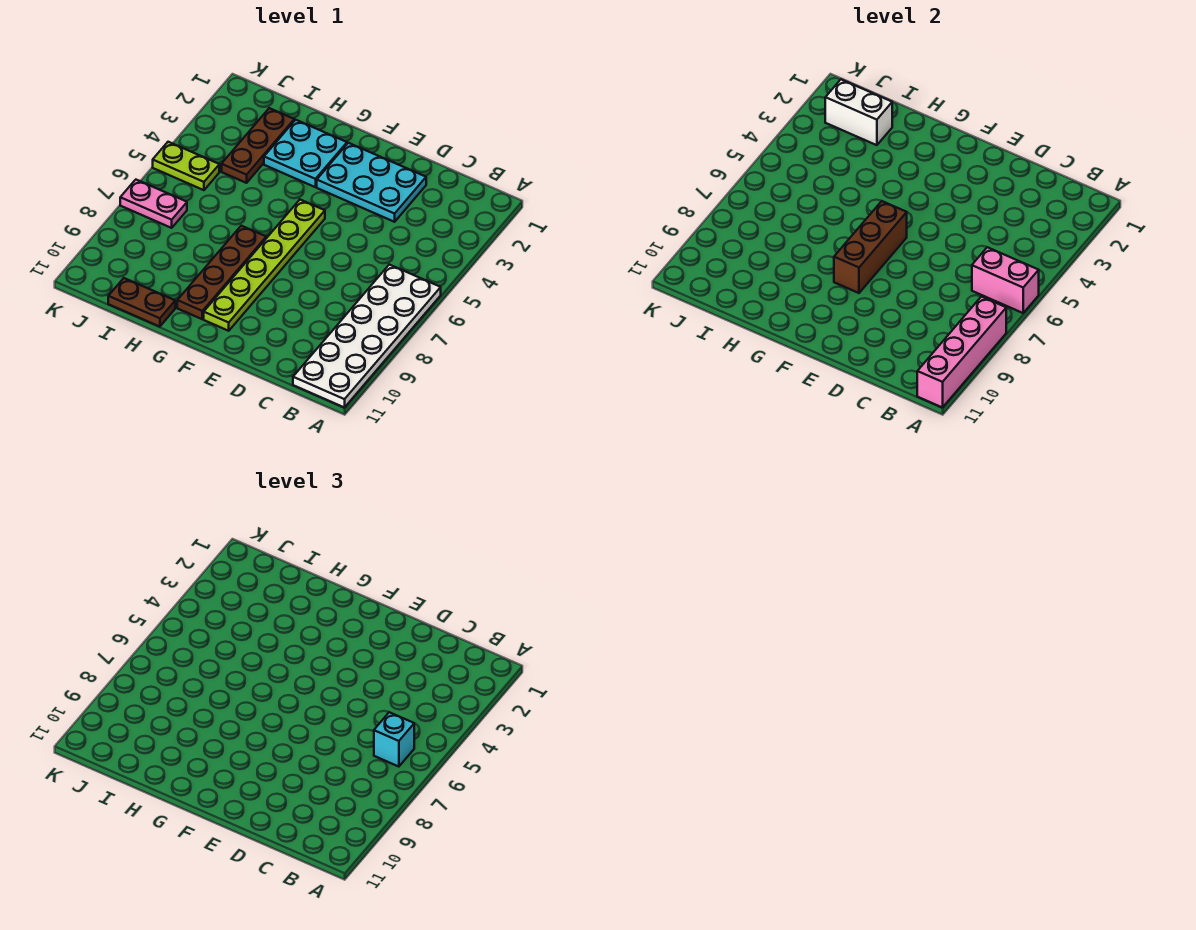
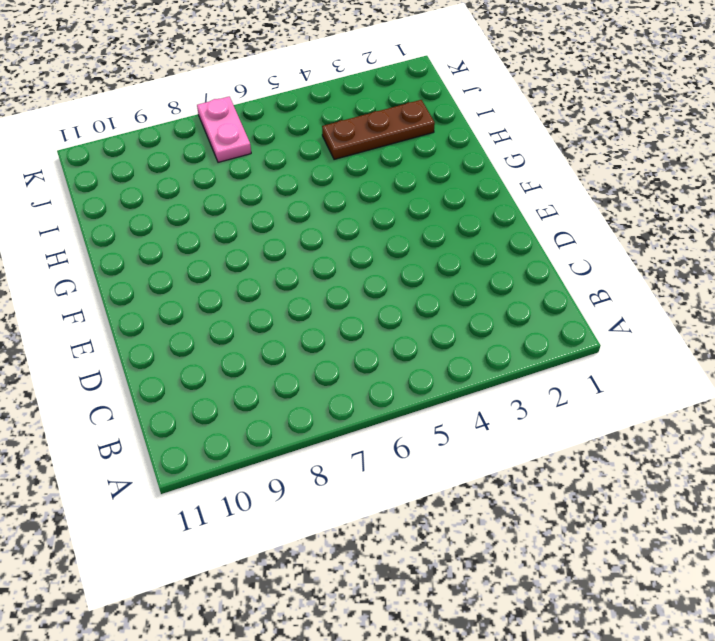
none -> white 2x6 plate [293,265,441,408]
none -> cyan 2x3 plate [317,143,426,222]
none -> lime 1x6 plate [204,200,325,331]

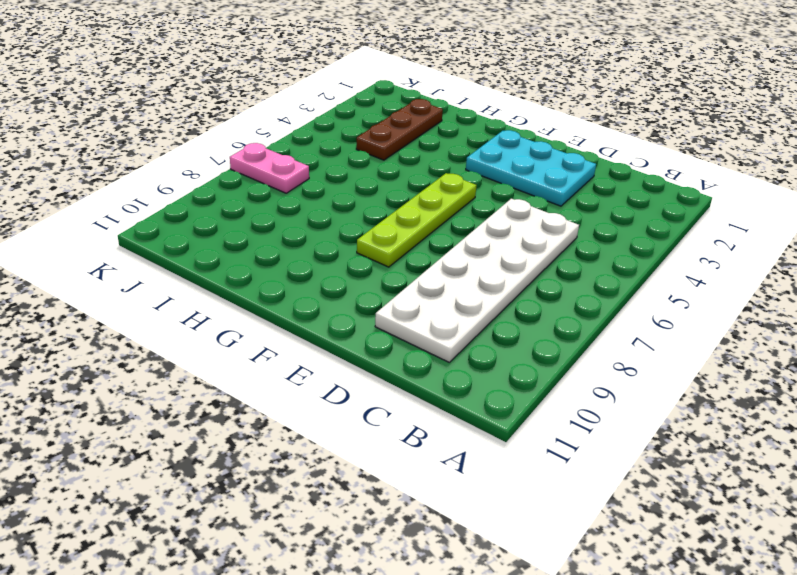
white 2x6 plate [375,199,579,362] -> white 2x6 plate moved to [293,265,441,408]
lime 1x4 plate [357,173,477,267] -> lime 1x6 plate [204,200,325,331]
none -> cyan 2x2 plate [264,120,347,187]
none -> brown 1x4 plate [177,226,266,319]
none -> brown 1x2 plate [108,278,175,327]

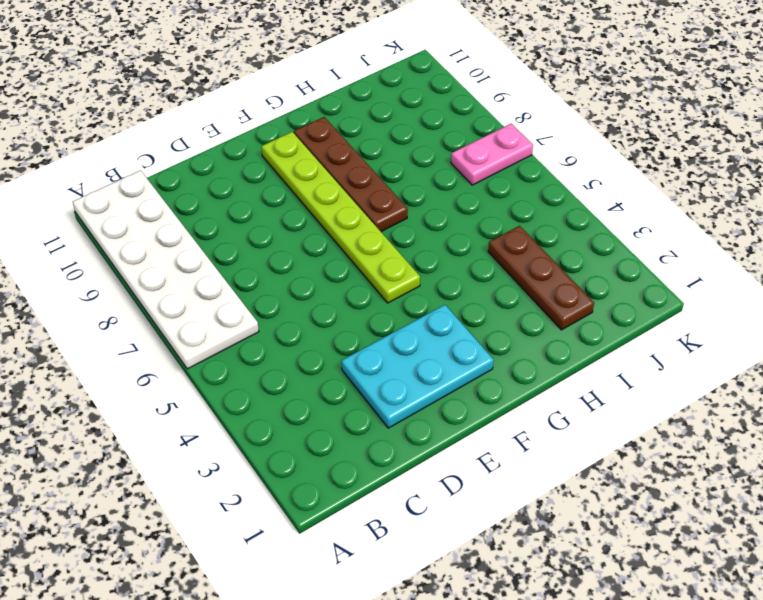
none -> cyan 2x2 plate [264,120,347,187]
none -> brown 1x2 plate [108,278,175,327]
none -> lime 1x2 plate [153,142,219,190]

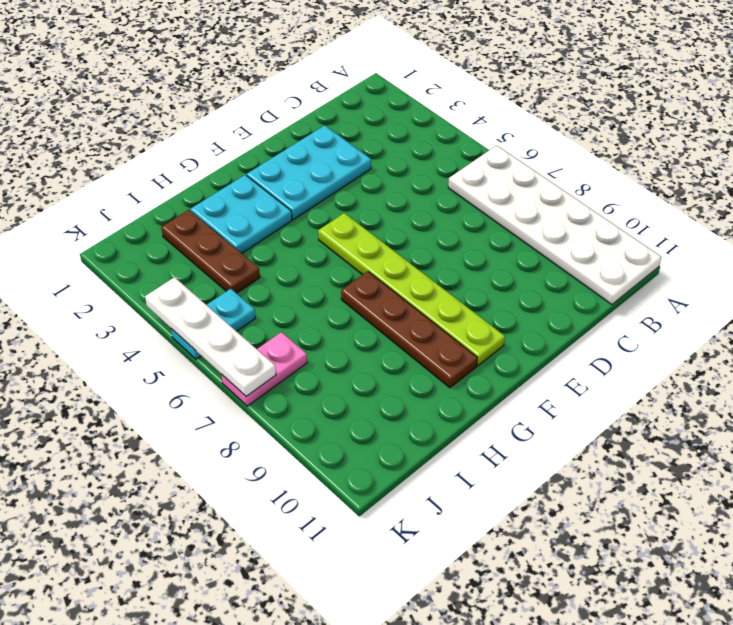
cyan 1x2 plate [171,289,255,359] -> lime 1x2 plate [153,142,219,190]
white 1x4 plate [145,277,276,396] -> none
none -> brown 1x2 plate [108,278,175,327]
none -> pink 1x2 brick [972,247,1039,313]
none -> pink 1x4 brick [917,297,1006,408]

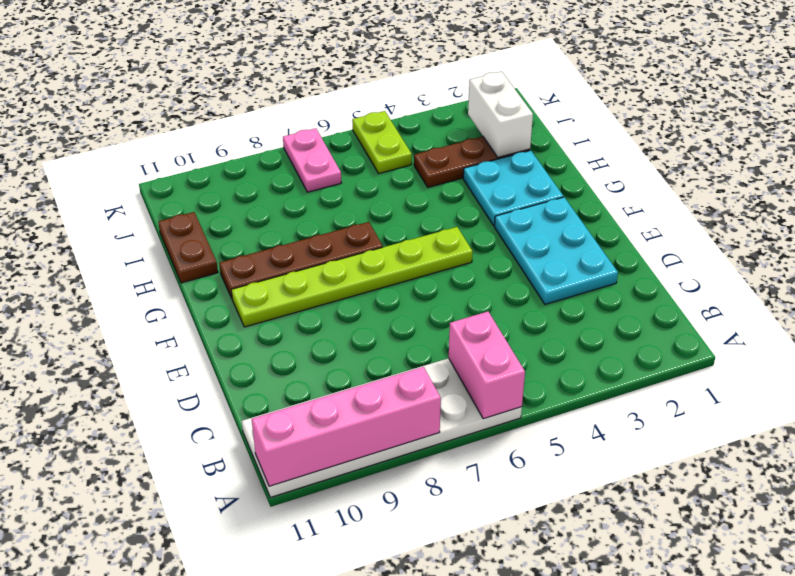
none -> brown 1x3 brick [834,201,907,293]
none -> cyan 1x1 brick [374,712,414,767]

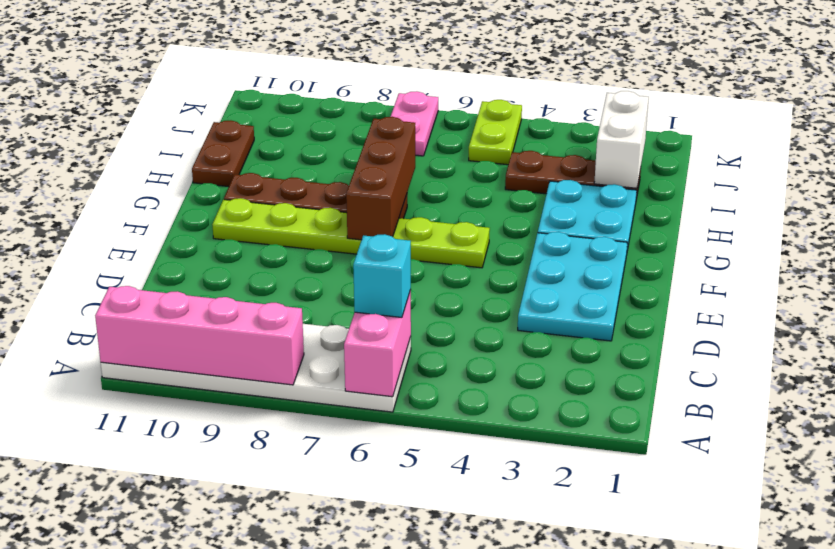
brown 1x3 brick [346,117,415,240] -> brown 1x3 brick turned to [834,201,907,293]

